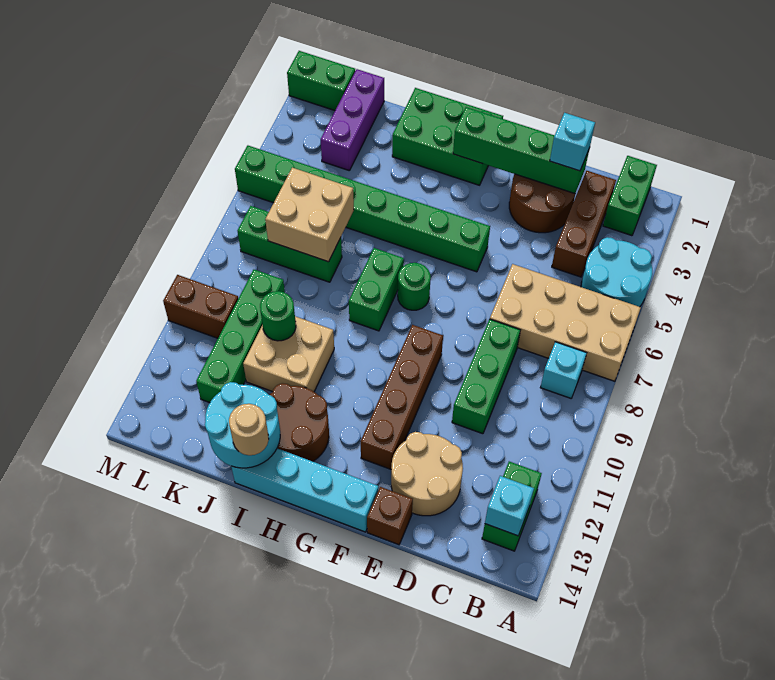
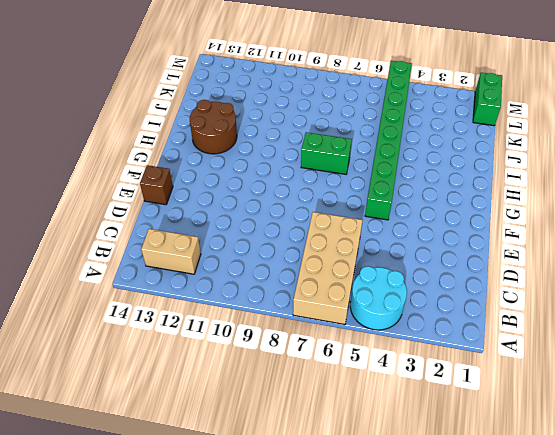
tan 1x2 brick [141,229,201,274] -> green 1x2 brick [482,462,542,551]
none -> green 1x2 brick [603,156,657,236]
none -> cyan 1x1 brick [540,342,587,398]
none -> brown 1x3 brick [552,171,616,277]
none -> brown 2x2 round brick [509,174,575,233]

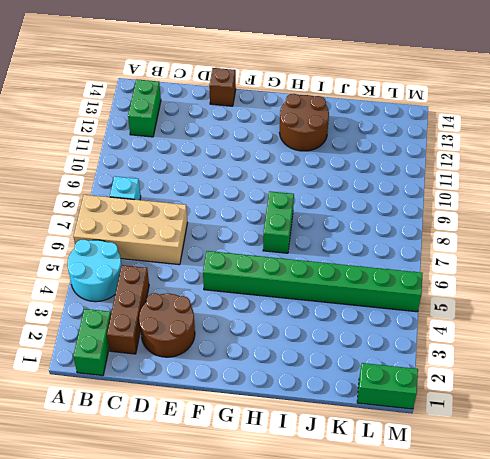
none -> green 1x3 brick [452,319,520,434]
none -> tan 2x2 round brick [391,432,463,516]
none -> brown 1x4 brick [361,325,443,469]
none -> cyan 1x4 brick [231,448,378,532]

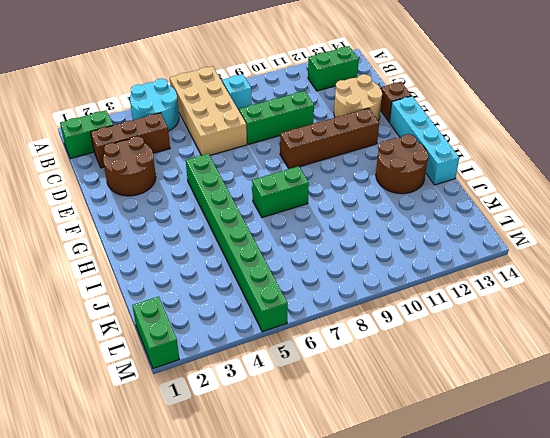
none -> green 2x3 brick [392,88,503,185]
none -> green 1x1 round brick [398,263,431,310]
none -> tan 2x2 brick [243,316,334,392]
none -> green 1x3 brick [238,206,342,282]

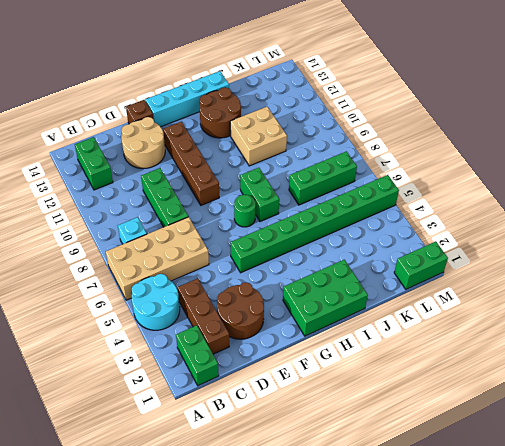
none -> purple 1x3 brick [321,69,384,171]
none -> green 1x4 brick [196,270,285,403]
none -> brown 1x2 brick [163,275,238,338]
none -> cyan 1x1 brick [485,476,534,536]

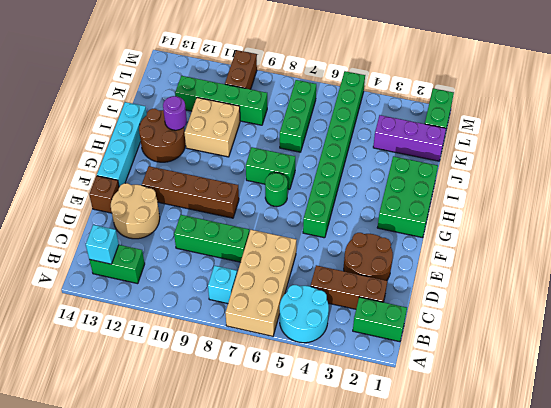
purple 1x1 round brick [163,96,187,130] -> none
none -> green 1x4 brick [453,107,590,193]
none -> cyan 2x2 round brick [205,382,280,468]
none -> tan 2x2 brick [265,168,354,262]
none -> green 1x1 round brick [260,291,296,341]

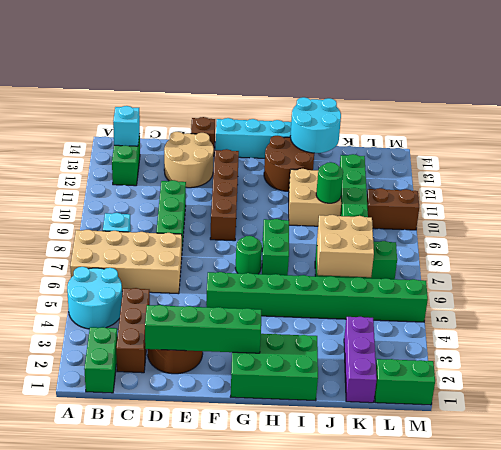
none -> cyan 1x1 brick [550,113,595,171]
none -> tan 1x1 round brick [229,404,269,455]

